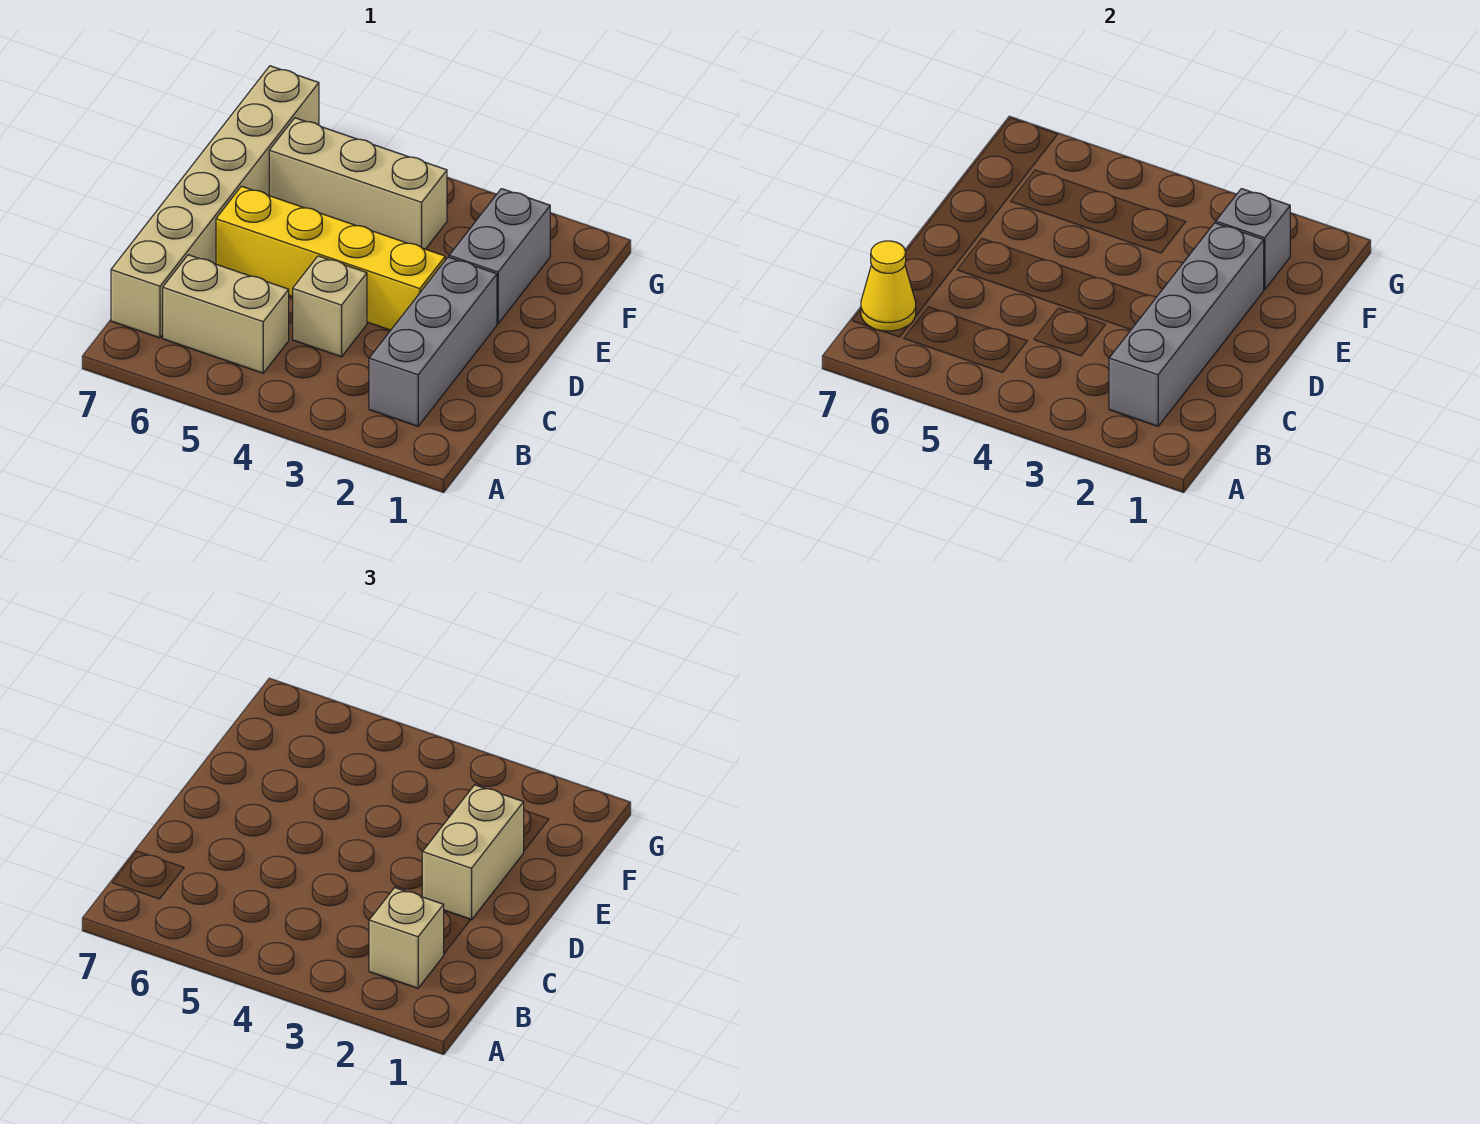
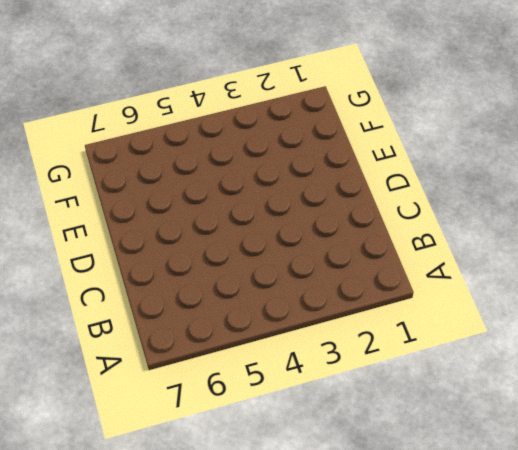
none -> grey 1x3 brick [369,257,497,426]
none -> tan 1x2 brick [163,255,289,373]
none -> tan 1x6 brick [111,66,319,338]

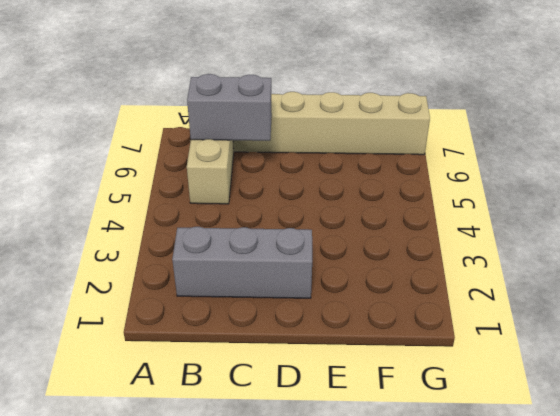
grey 1x2 brick [187,74,272,141] -> grey 1x2 brick moved to [449,189,550,324]
none -> tan 1x1 brick [293,256,367,357]
none -> yellow 1x4 brick [216,186,445,330]
none -> tan 1x3 brick [269,118,447,249]

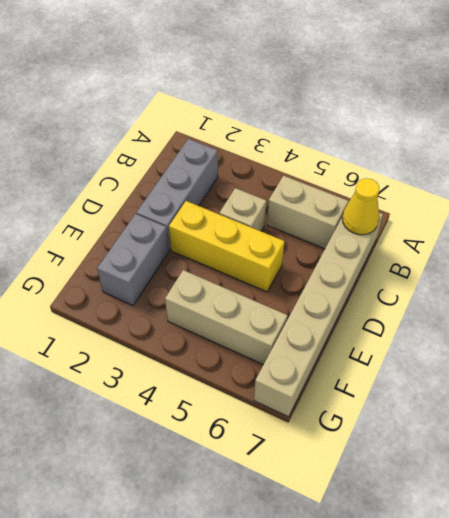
yellow 1x3 brick [169,201,284,292] -> yellow 1x4 brick [216,186,445,330]
none -> grey 1x4 brick [1109,223,1264,426]
none -> grey 1x1 brick [1216,189,1290,289]
none -> tan 1x1 brick [369,888,444,988]

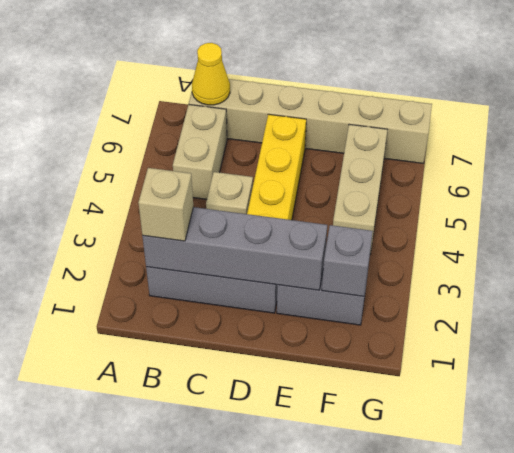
none -> tan 1x2 brick [422,785,524,920]

